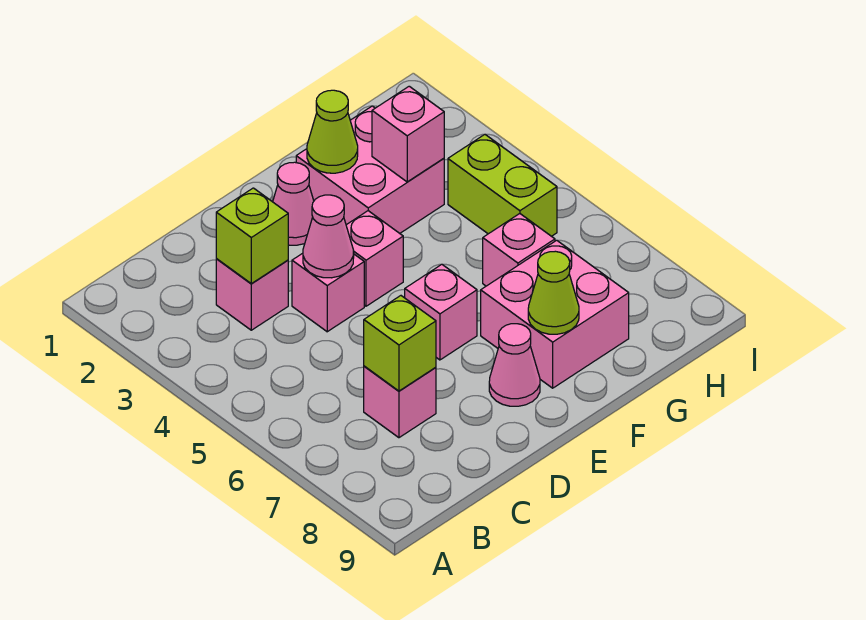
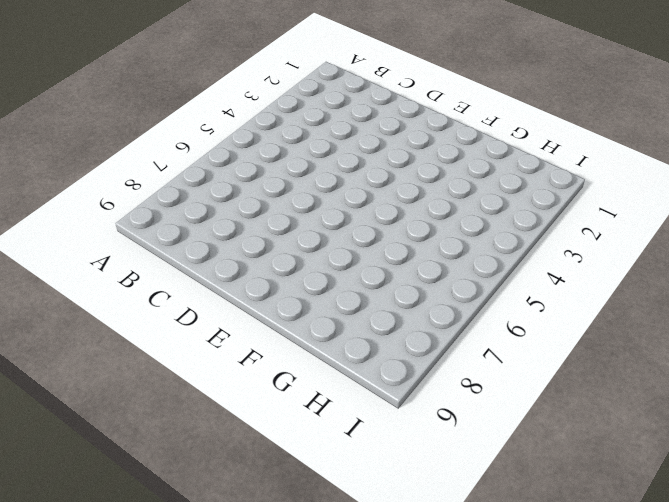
none -> pink 1x1 brick [216,259,288,330]
none -> pink 1x1 brick [364,366,436,438]
none -> pink 1x1 brick [292,253,364,332]

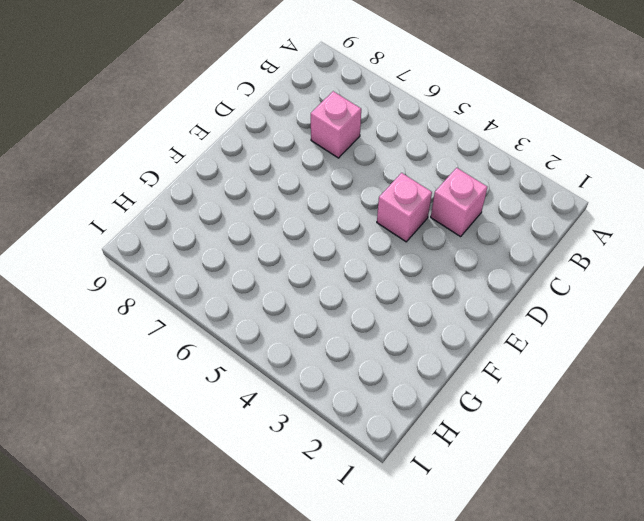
none -> pink 1x1 cone [273,162,314,245]
none -> pink 1x1 brick [346,211,403,306]
none -> pink 1x1 brick [405,264,477,360]

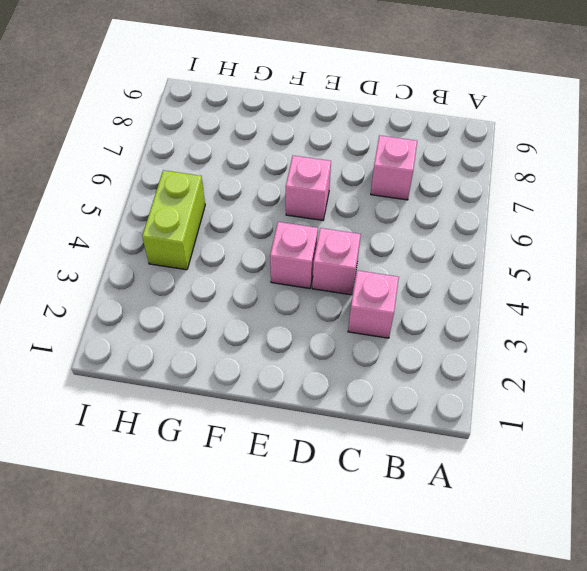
none -> pink 1x1 cone [273,162,314,245]
none -> pink 1x1 cone [489,324,540,406]
none -> pink 2x2 brick [296,106,444,233]

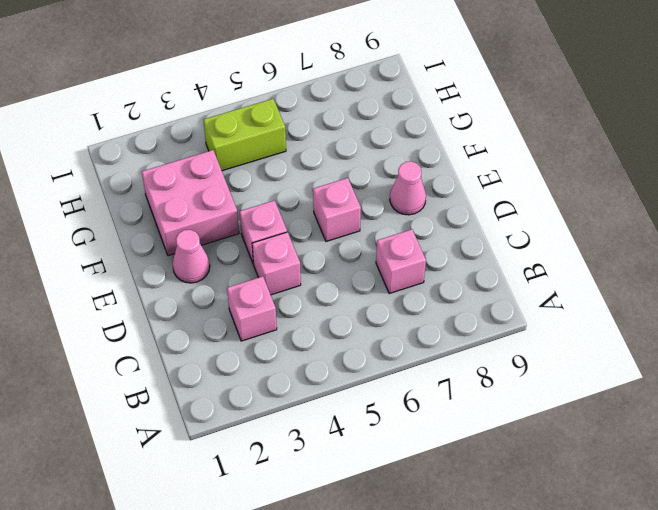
none -> pink 2x2 brick [481,240,629,388]
none -> pink 1x1 brick [483,214,555,286]
none -> lime 1x1 brick [216,188,288,284]

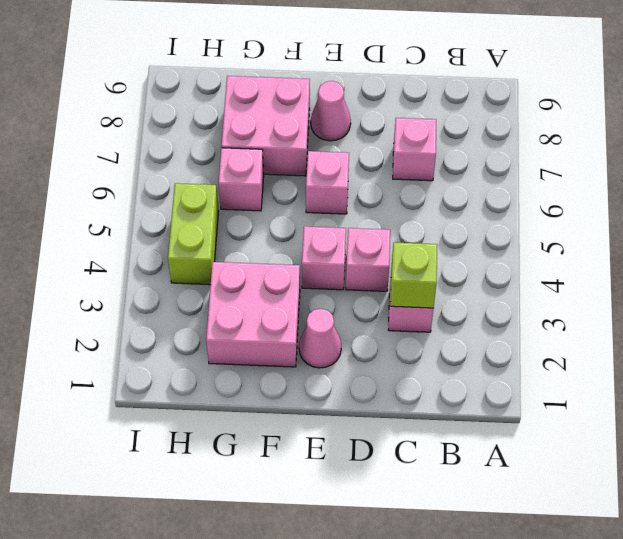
none -> lime 1x1 brick [364,296,436,391]
none -> pink 1x1 cone [303,195,354,278]
none -> lime 1x1 cone [307,90,358,173]

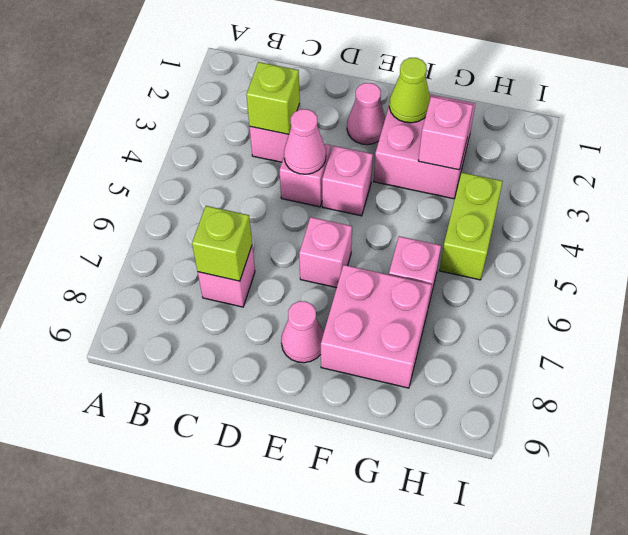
none -> lime 1x1 cone [528,251,579,334]

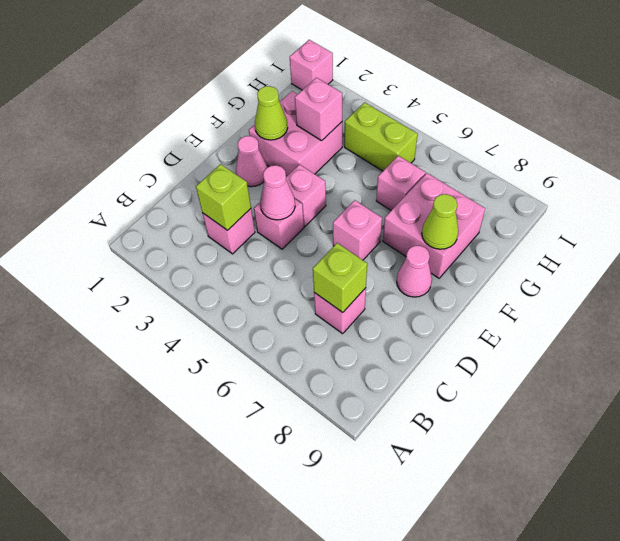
pink 1x1 brick [290,40,333,90] -> none

